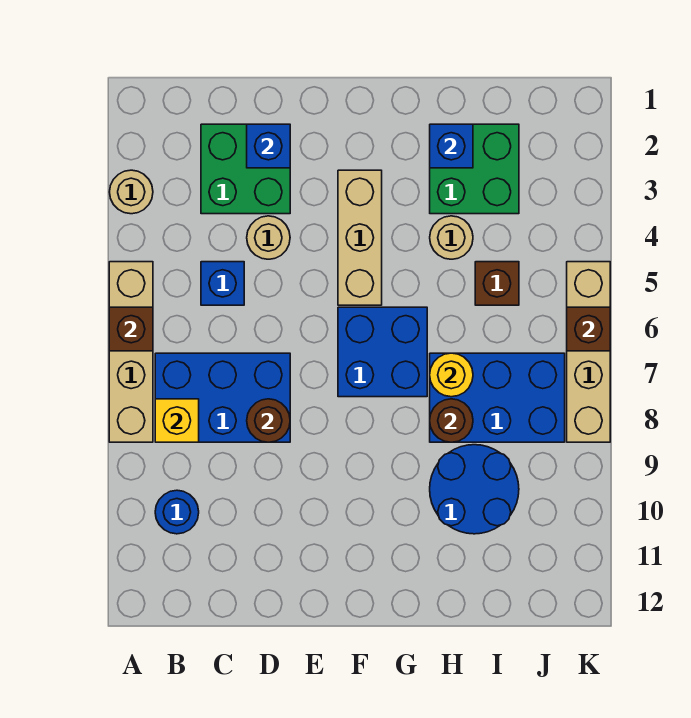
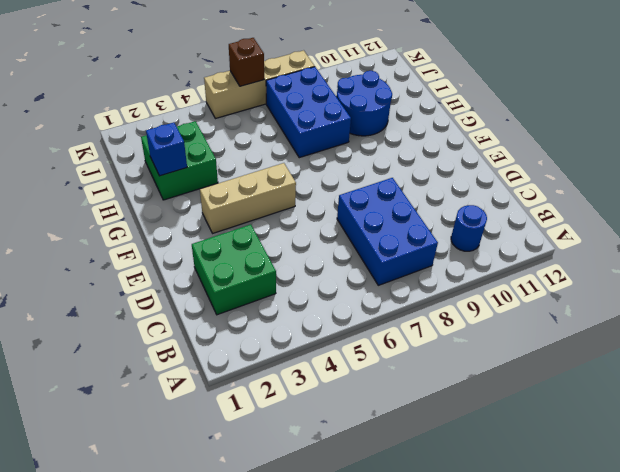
none -> tan 1x1 round brick [110,170,153,214]
none -> tan 1x4 brick [109,262,153,442]
none -> blue 1x1 brick [201,262,244,305]

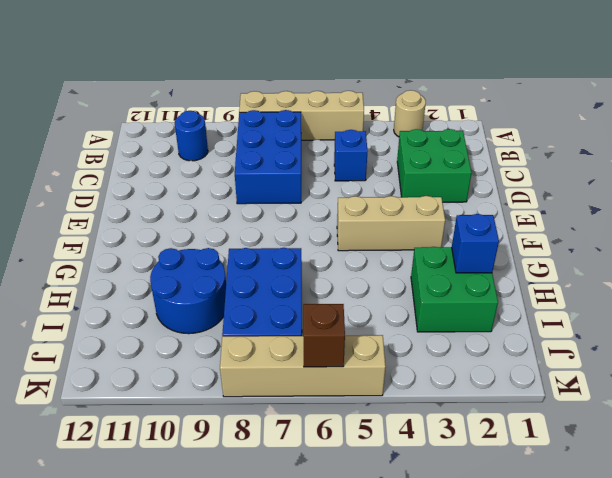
none -> tan 1x1 round brick [247,216,290,259]
none -> blue 2x2 brick [338,307,427,397]
none -> tan 1x1 round brick [430,216,473,259]

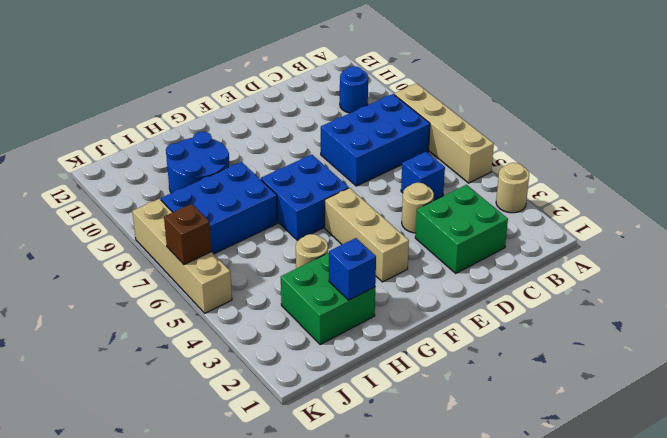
none -> brown 1x1 brick [475,262,519,305]
none -> brown 1x1 brick [109,307,153,351]
none -> yellow 1x1 brick [155,399,199,442]

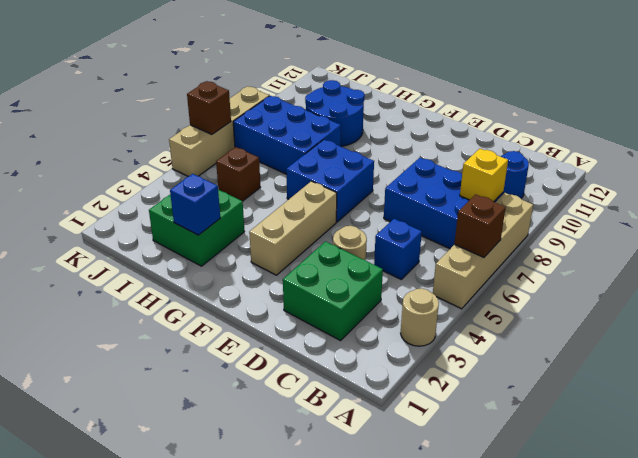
none -> tan 1x1 round brick [430,216,473,259]
none -> blue 1x1 brick [247,124,290,168]
none -> brown 1x1 round brick [247,399,290,442]

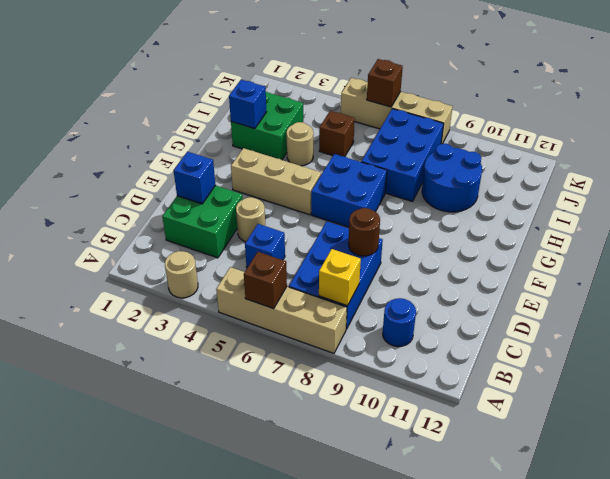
none -> yellow 1x1 round brick [430,353,473,397]
none -> brown 1x1 round brick [430,399,473,442]

